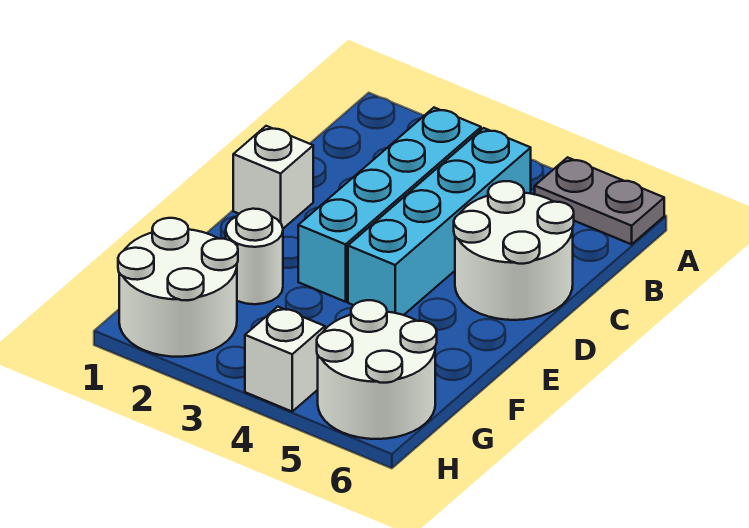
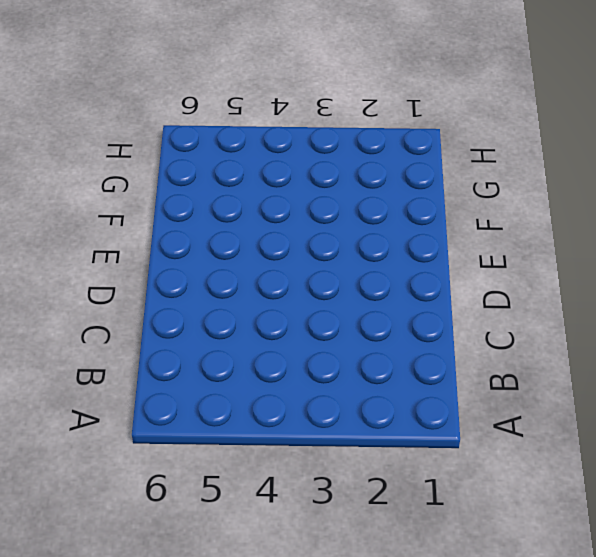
none -> grey 1x2 plate [535,157,664,244]
none -> cyan 1x4 brick [298,108,481,302]

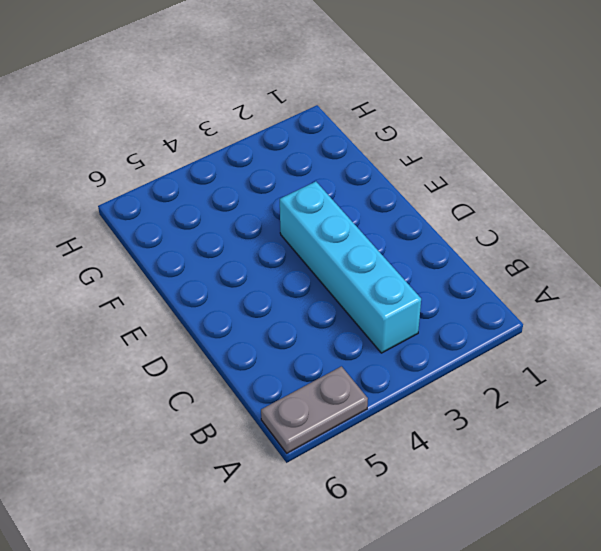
none -> cyan 1x4 brick [348,128,531,315]
none -> white 2x2 round brick [454,181,574,320]

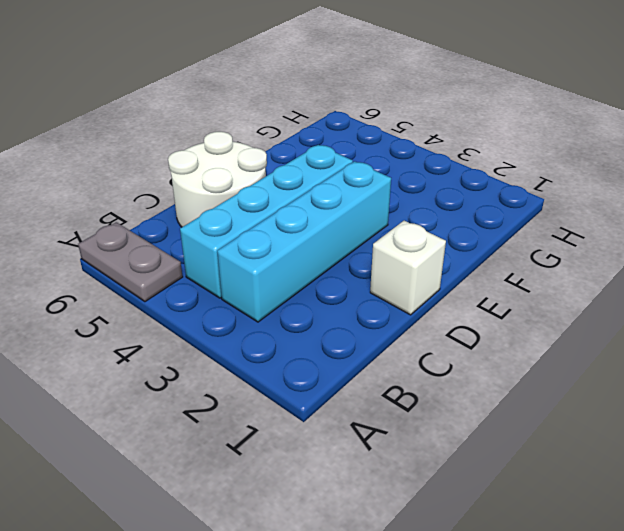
none -> white 1x1 round brick [226,209,283,304]
none -> white 2x2 round brick [118,218,238,357]

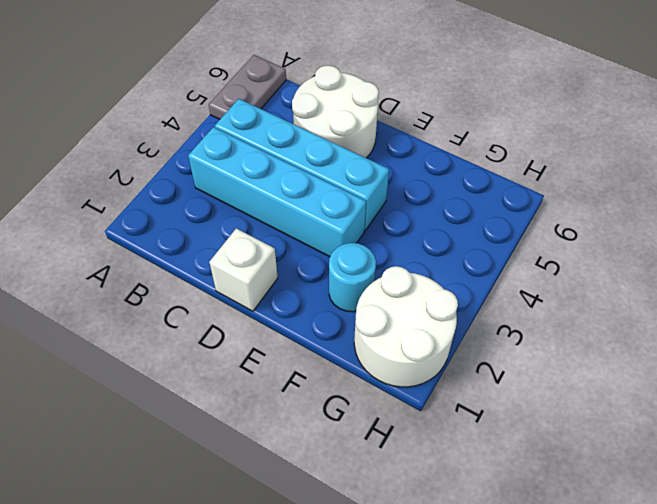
cyan 1x1 round brick [329,243,376,312] -> white 1x1 round brick [226,209,283,304]
none -> white 2x2 round brick [317,300,437,439]
none -> white 1x1 brick [245,307,325,411]

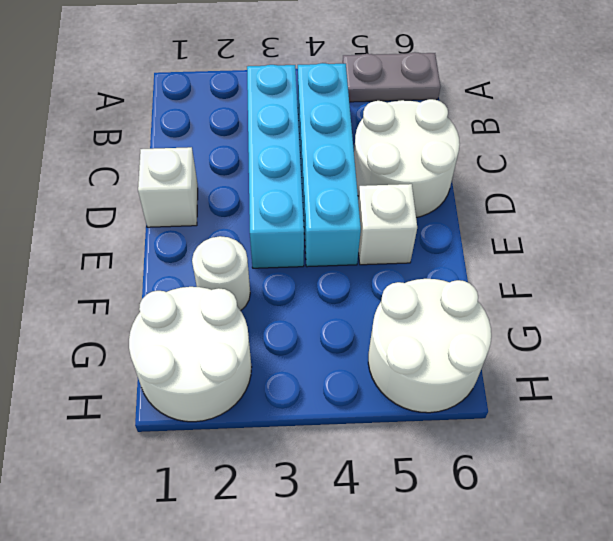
white 1x1 brick [358,184,417,265] -> white 1x1 brick moved to [245,307,325,411]

